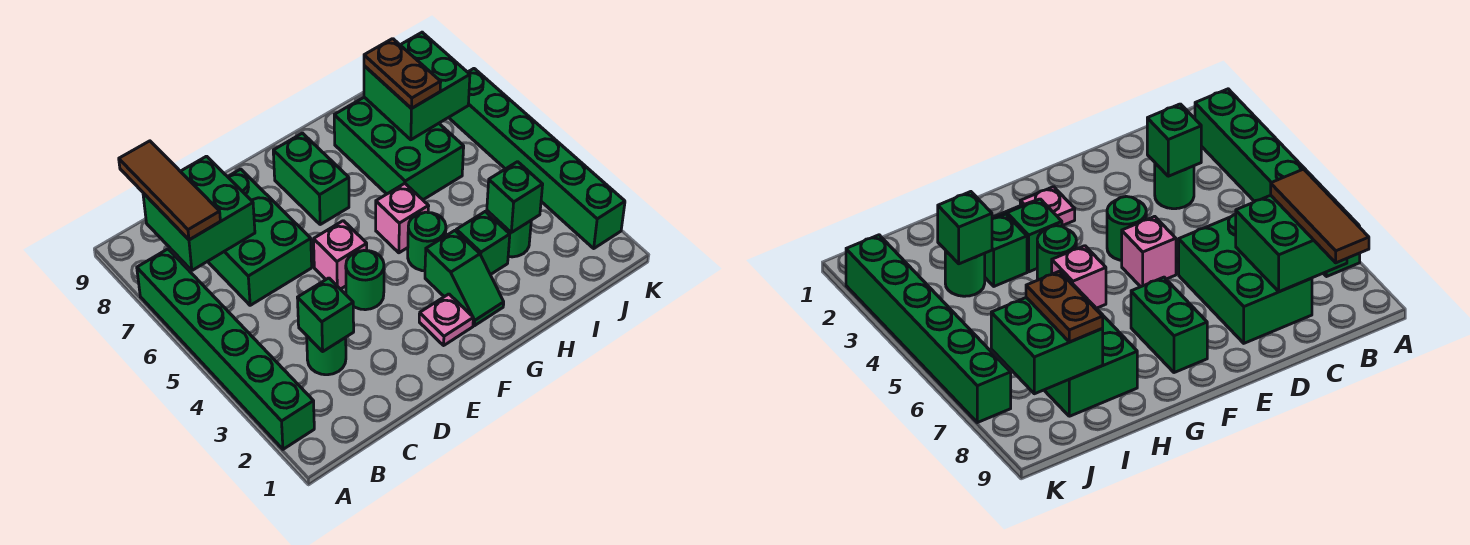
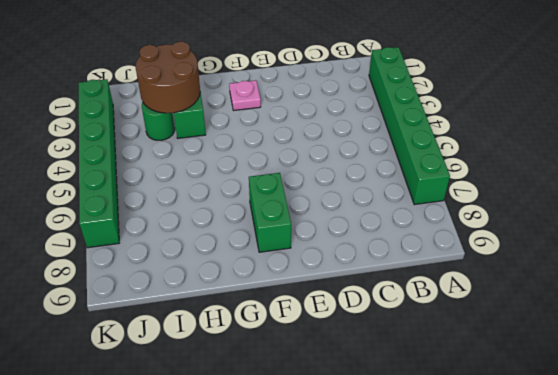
brown 2x2 round brick [136,42,200,113] -> green 1x1 brick [487,162,543,232]
none -> green 1x1 round brick [307,336,346,375]
none -> green 2x3 brick [208,169,312,305]
none -> green 1x1 round brick [346,250,384,310]

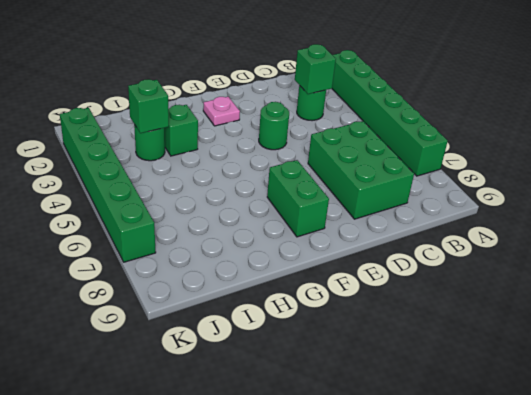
none -> pink 1x1 brick [314,221,367,289]
none -> green 1x2 slope [425,231,504,326]
none -> green 1x1 round brick [408,212,446,271]

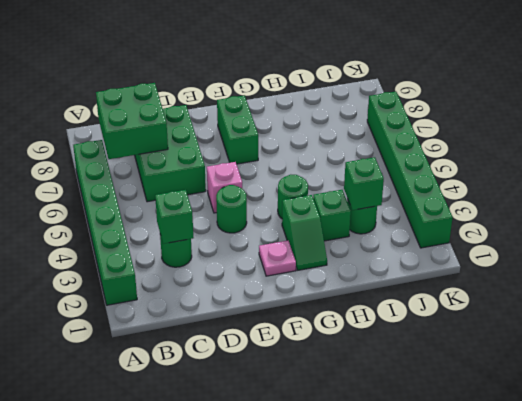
none -> pink 1x1 brick [376,183,429,253]
none -> green 2x3 brick [334,97,464,200]
none -> green 2x2 brick [364,32,470,140]

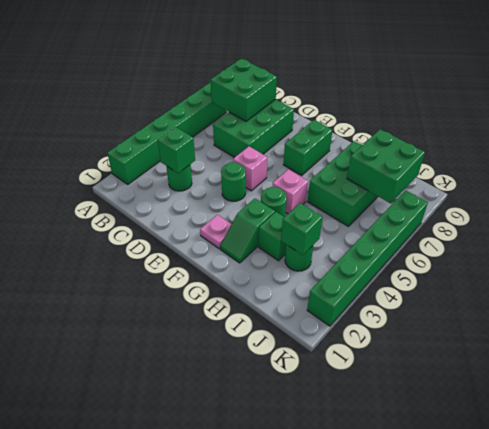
none -> brown 1x3 tile [119,141,220,240]
none -> brown 1x2 plate [364,39,441,108]

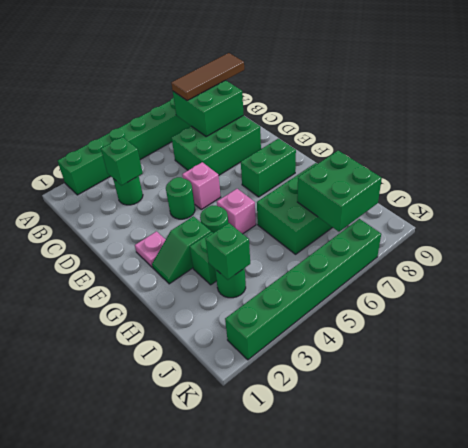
none -> brown 1x2 plate [364,39,441,108]

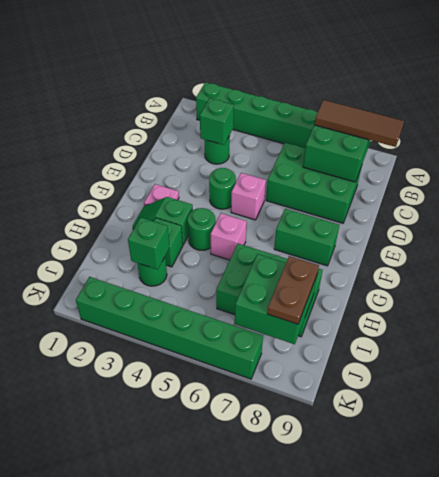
brown 1x2 plate [267,256,319,324] -> brown 1x2 plate turned to [364,39,441,108]

